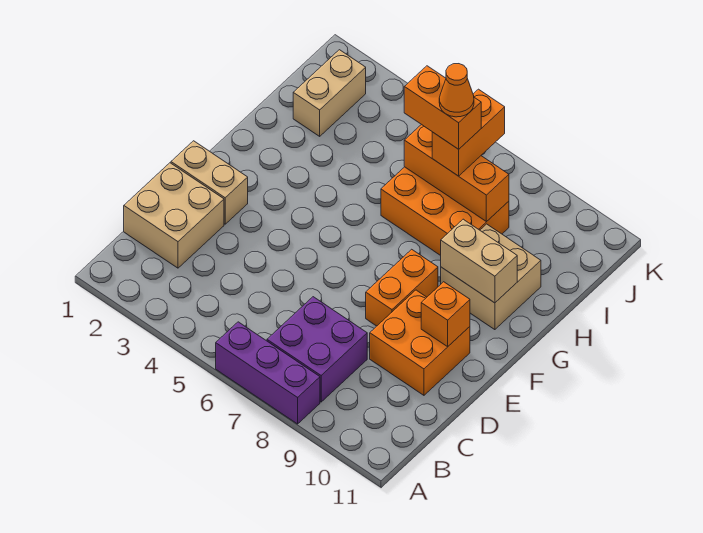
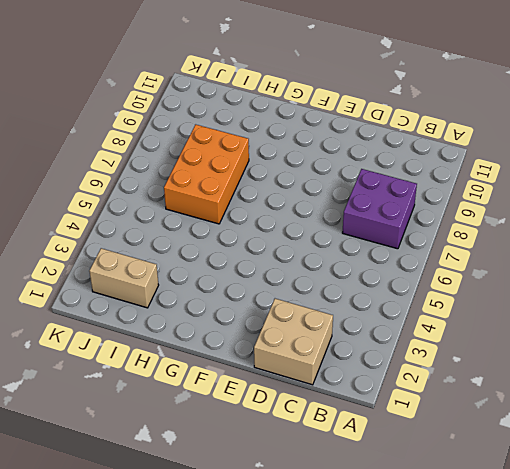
none -> purple 1x3 brick [216,322,320,424]
none -> orange 2x2 brick [370,290,470,395]
none -> tan 1x2 brick [171,141,248,224]

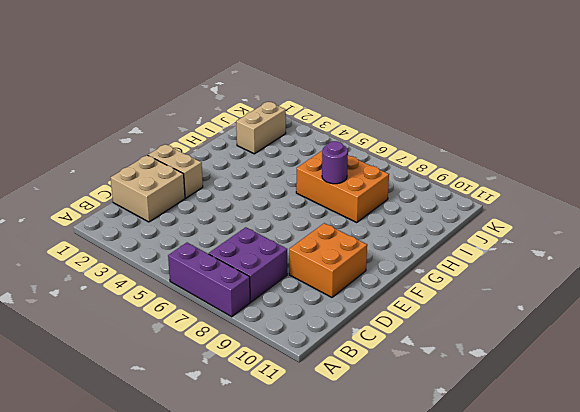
purple 1x1 round brick [322,141,348,184] -> none
none -> orange 1x2 brick [366,249,438,326]
none -> tan 2x2 brick [441,224,541,330]
none -> orange 1x1 brick [421,282,470,347]

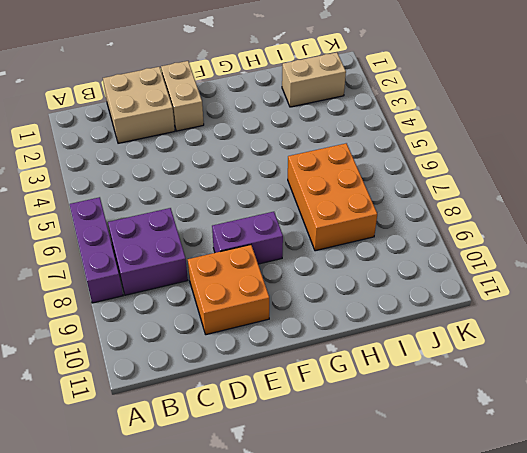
purple 1x2 brick [212,212,283,264] -> orange 1x2 brick [366,249,438,326]
none -> tan 2x2 brick [441,224,541,330]
none -> orange 1x1 brick [421,282,470,347]
none -> tan 1x2 brick [441,219,517,303]

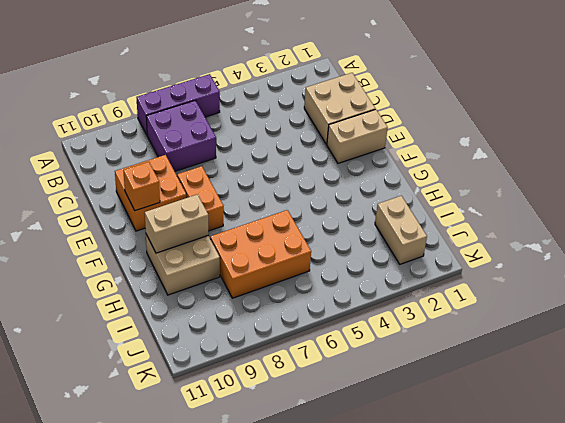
none -> orange 1x3 brick [404,124,509,222]
none -> orange 1x2 brick [432,89,505,176]
none -> orange 1x2 brick [404,66,481,149]

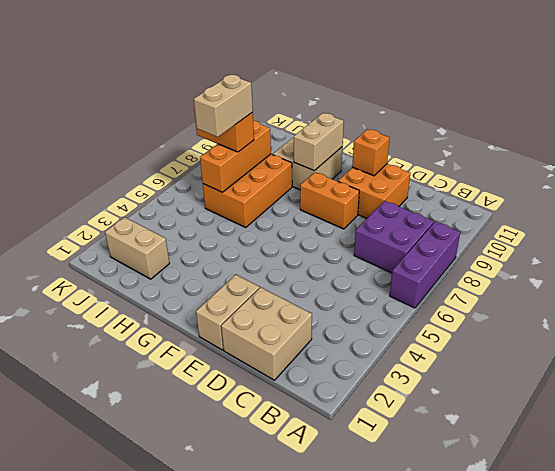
tan 1x2 brick [194,75,253,137] -> orange 1x2 brick [404,66,481,149]
none -> orange 1x1 cone [439,64,474,117]

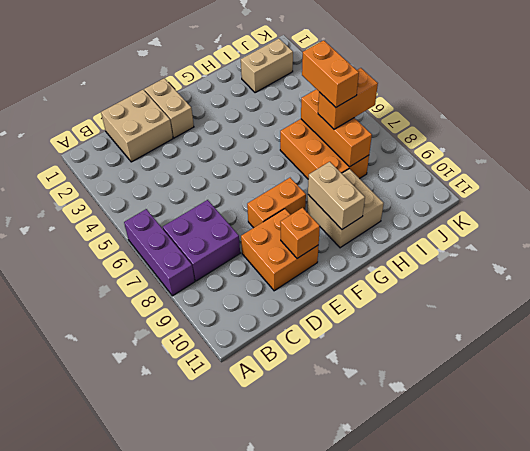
none -> orange 1x1 cone [439,64,474,117]

